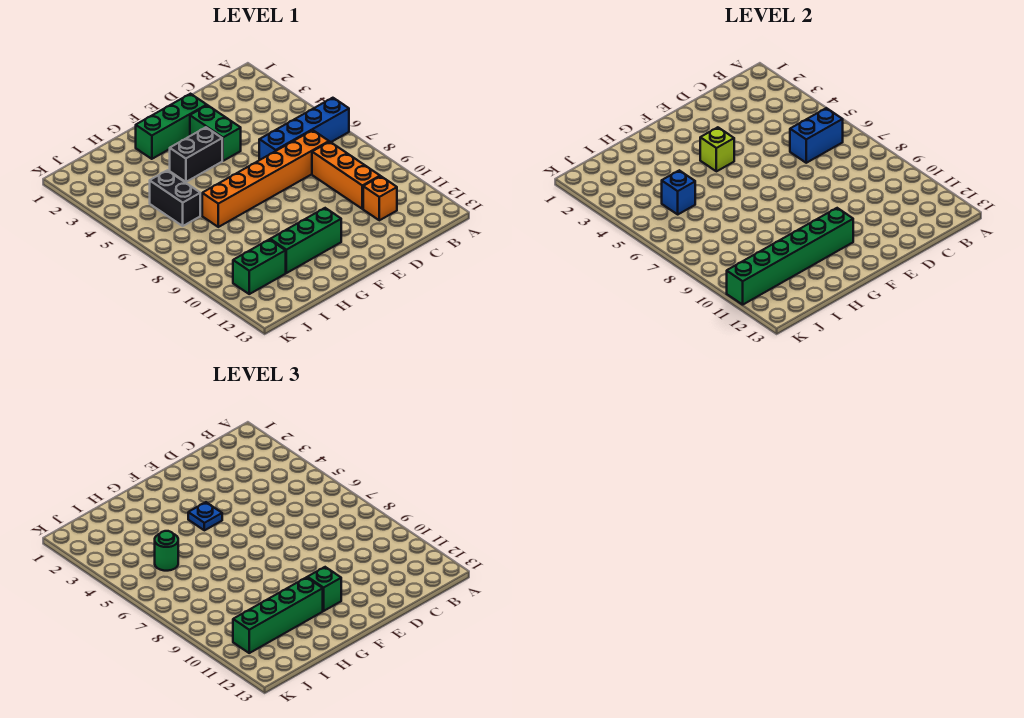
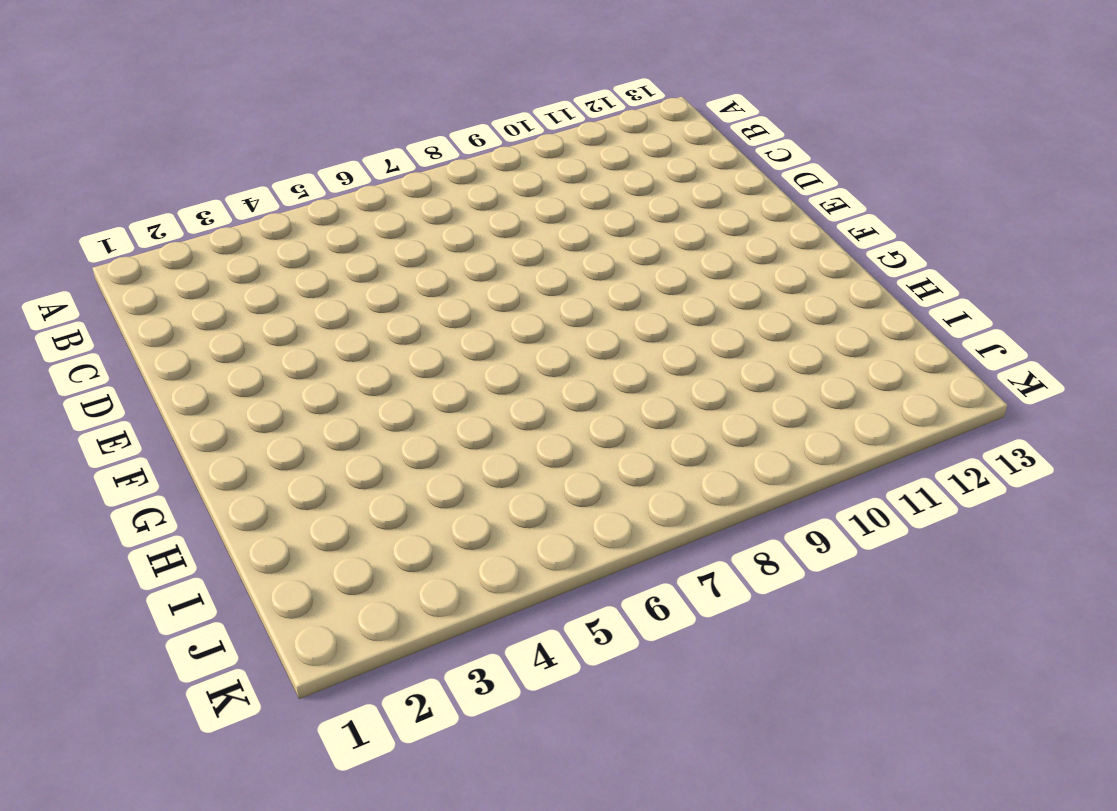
none -> blue 1x4 brick [259,98,349,160]
none -> orange 1x6 brick [202,130,329,227]
none -> orange 1x3 brick [312,142,380,209]

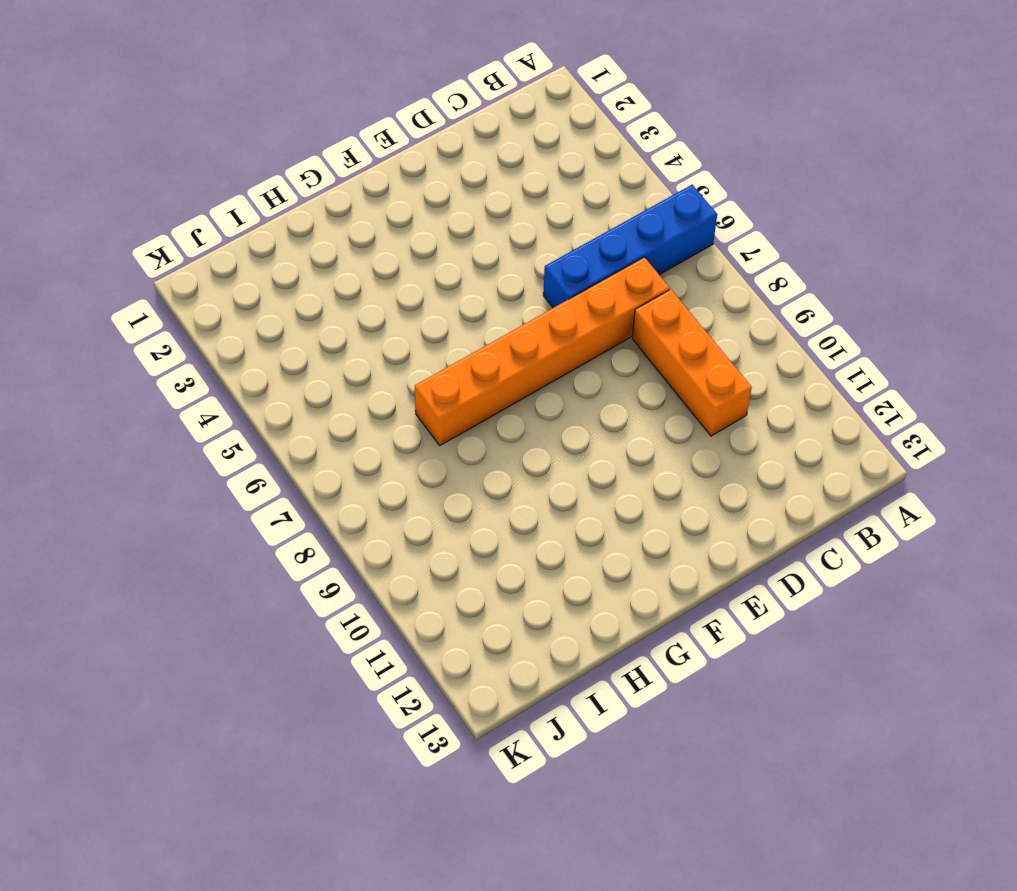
none -> orange 1x1 brick [363,176,397,220]
none -> green 1x3 brick [136,94,207,159]
none -> green 1x2 brick [190,105,241,161]

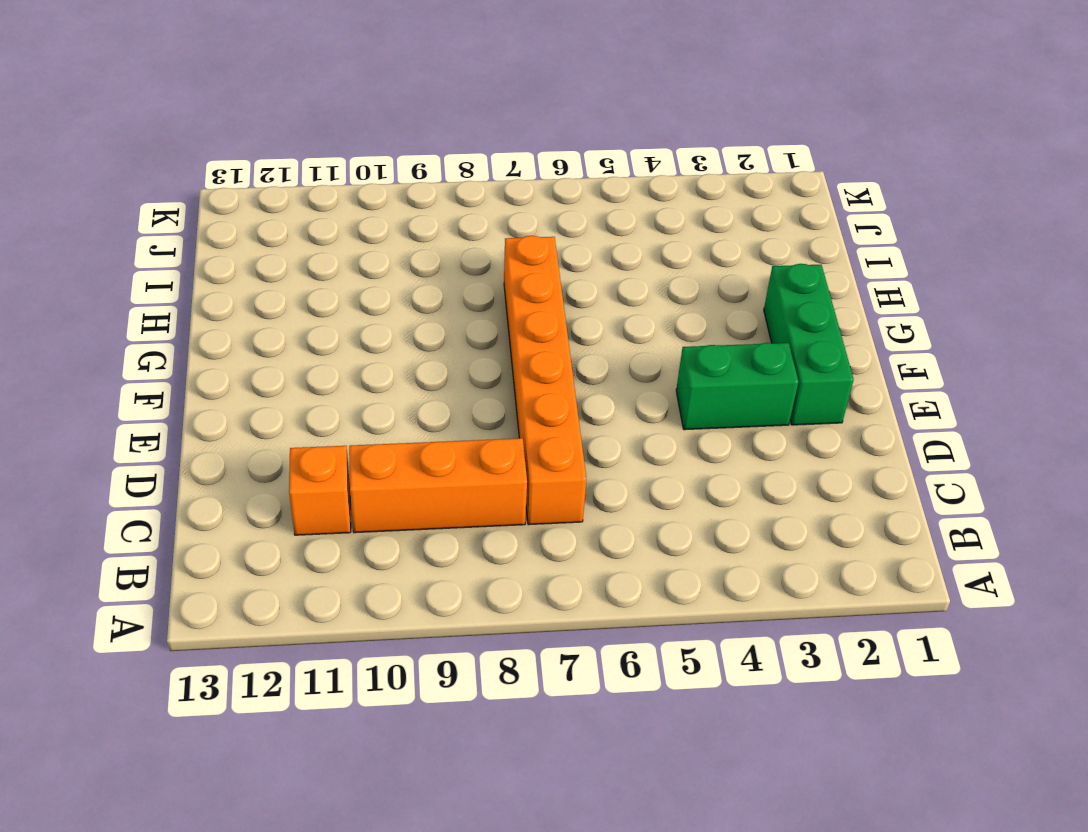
none -> blue 1x4 brick [259,98,349,160]
none -> black 1x2 brick [170,127,222,182]
none -> green 1x3 brick [270,208,341,273]

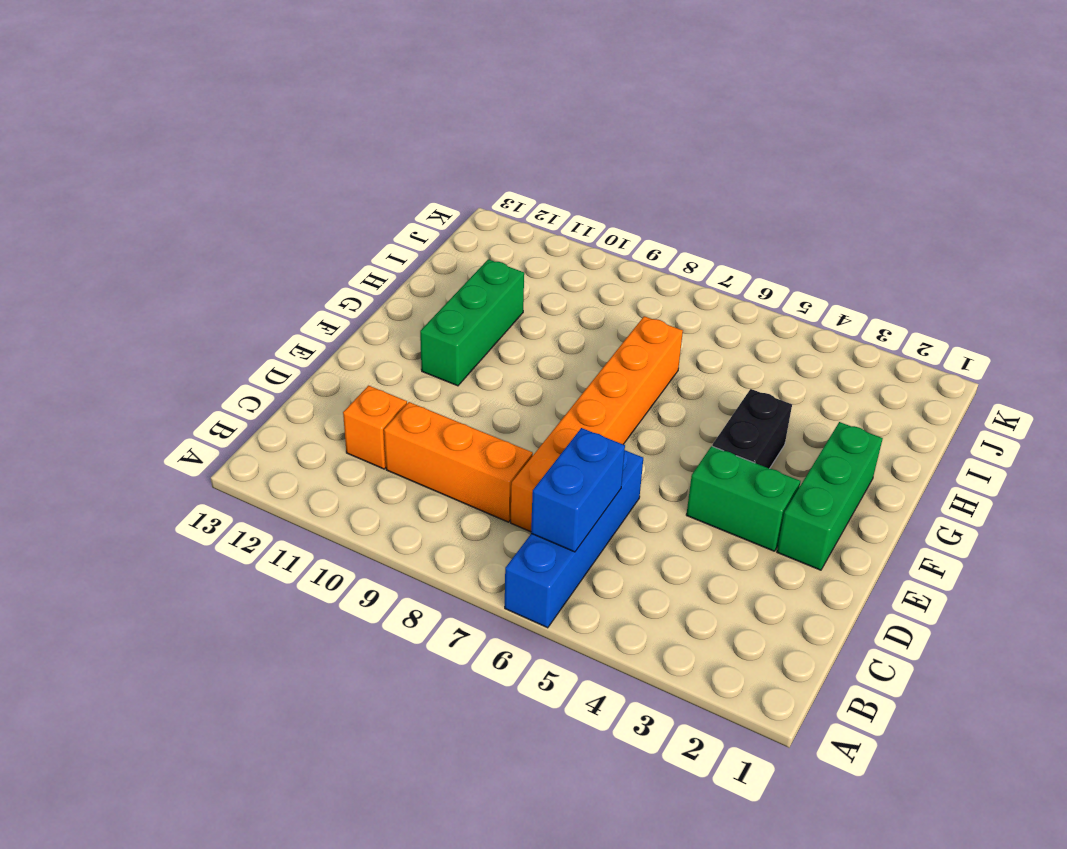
none -> black 1x2 brick [150,170,200,226]
none -> green 1x2 brick [233,239,286,294]
none -> lime 1x1 brick [700,127,734,171]

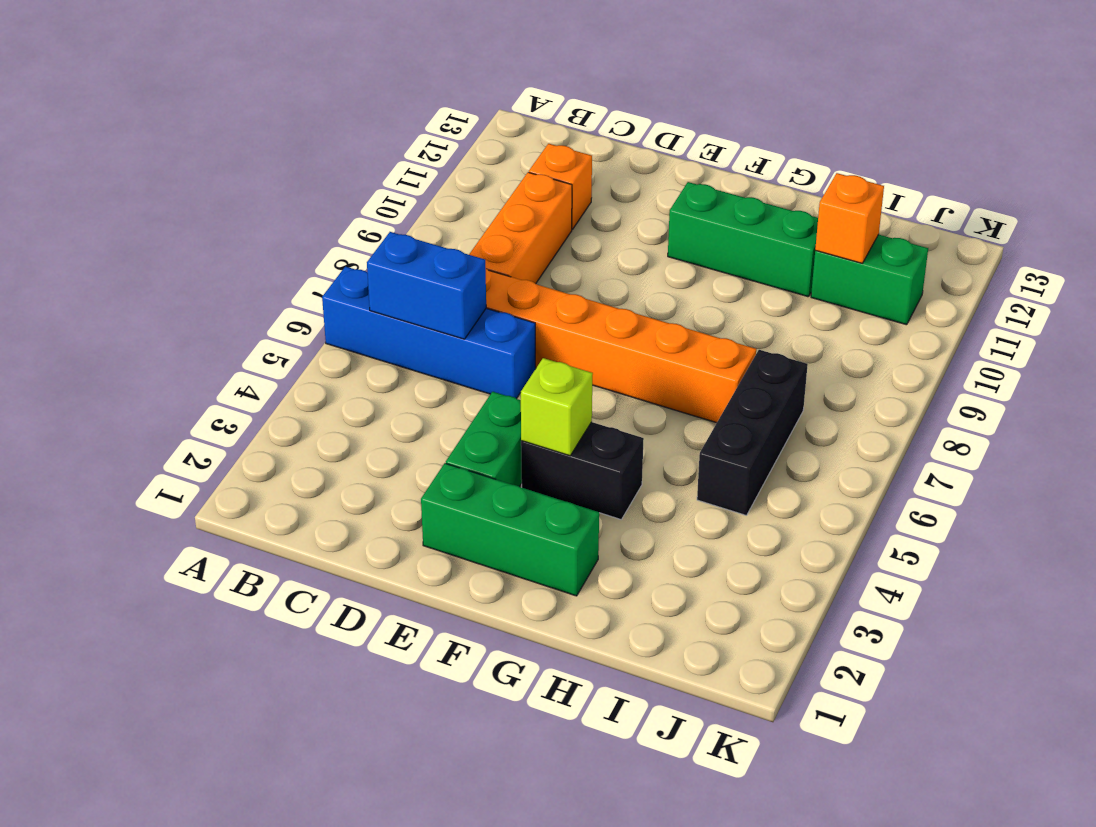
black 1x3 brick [697,350,808,515] -> black 1x2 brick [150,170,200,226]
orange 1x1 brick [815,173,884,263] -> green 1x6 brick [727,208,853,305]
none -> blue 1x1 brick [662,170,695,214]
none -> blue 1x1 plate [188,502,222,530]
none -> green 1x1 brick [307,567,341,611]

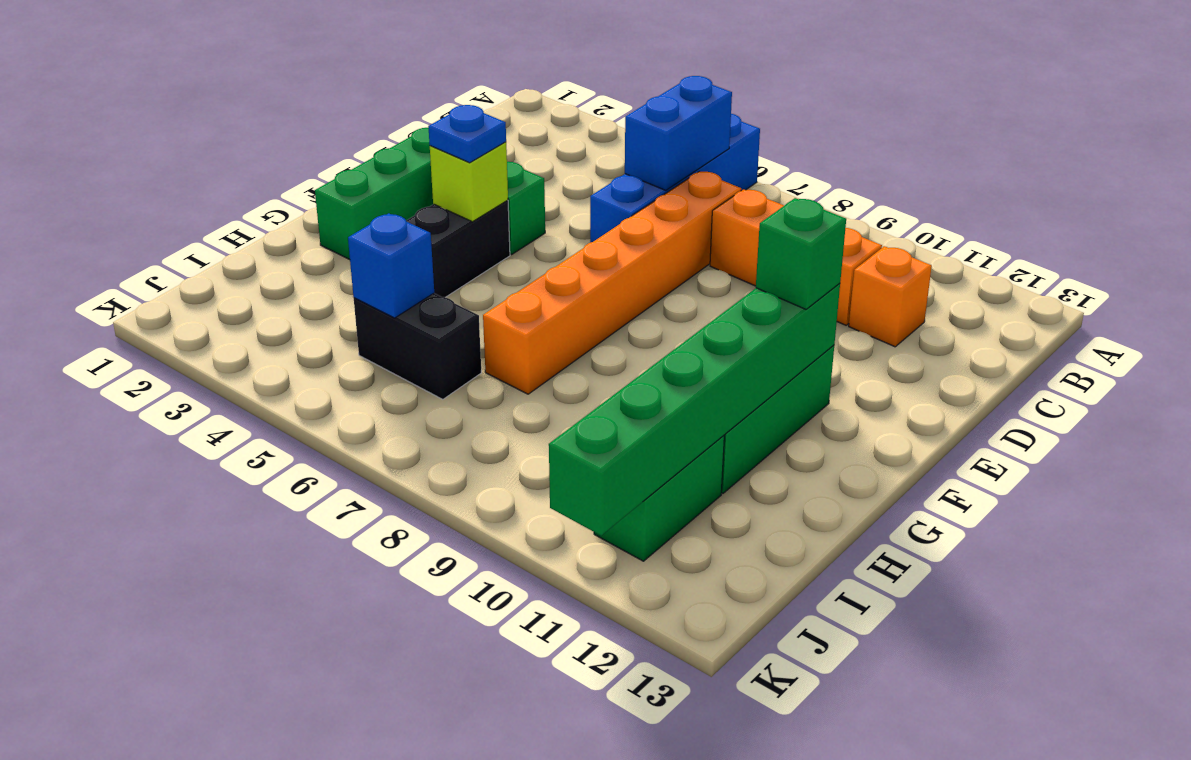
none -> green 1x4 brick [233,577,323,653]
none -> green 1x1 round brick [155,531,178,571]

